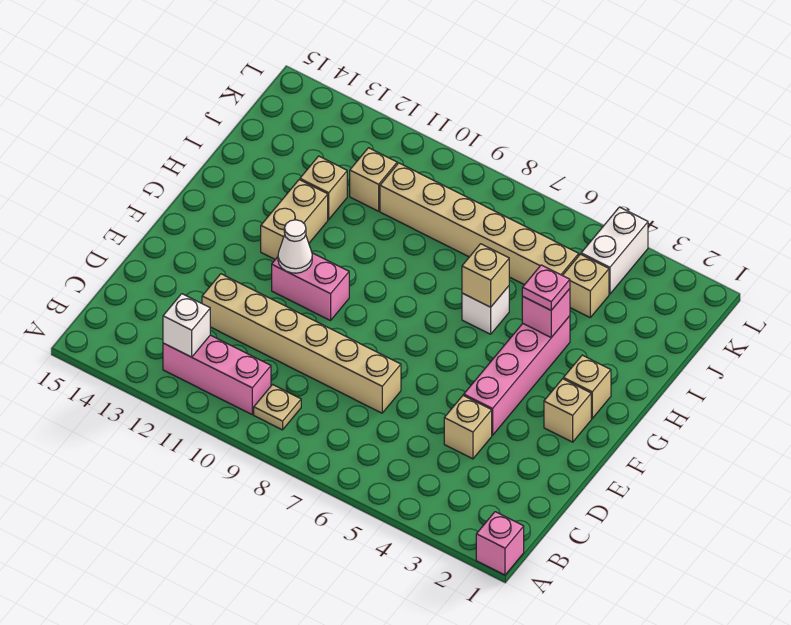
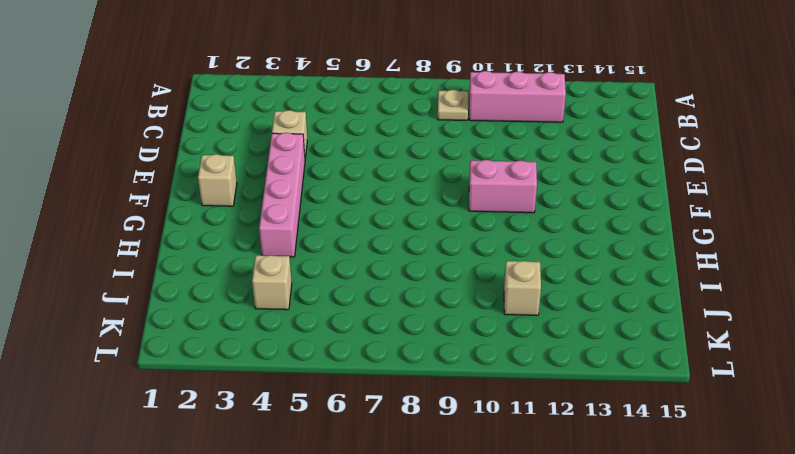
none -> pink 1x1 brick [476,512,524,575]
none -> tan 1x6 brick [202,274,401,413]
none -> tan 1x1 brick [563,355,611,419]

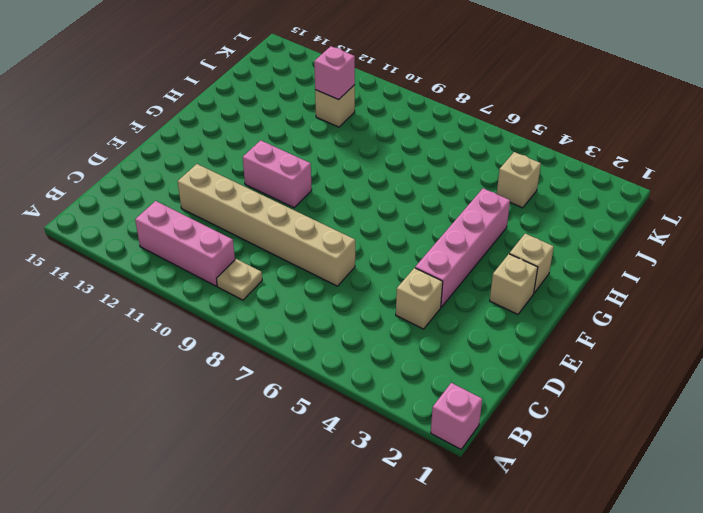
pink 1x1 brick [314,46,355,100] -> pink 1x1 brick moved to [522,289,570,337]
none -> tan 1x2 brick [261,180,328,259]
none -> white 1x1 brick [462,286,509,334]
none -> tan 1x1 brick [300,156,347,219]

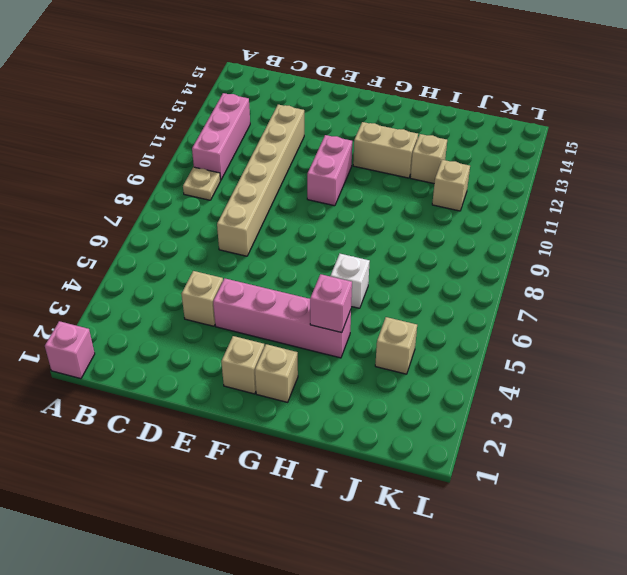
none -> tan 1x6 brick [380,163,579,285]
none -> white 1x2 brick [581,207,648,294]
none -> white 1x1 brick [163,294,210,357]

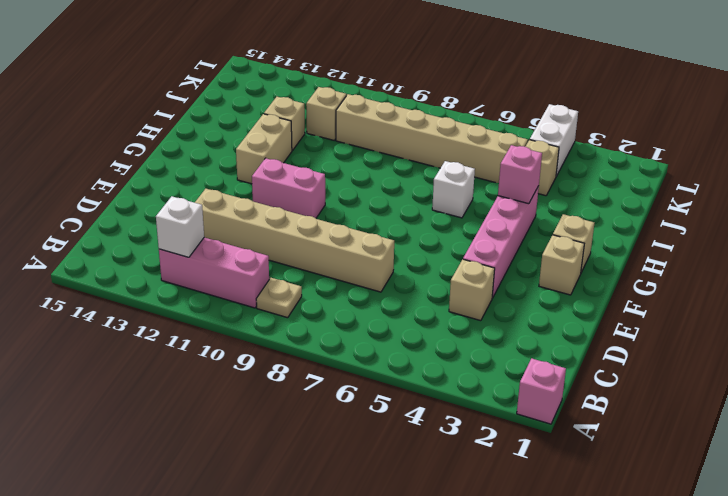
none -> white 1x1 cone [278,220,312,273]
none -> tan 1x1 brick [462,244,509,307]
none -> pink 1x1 plate [522,265,570,310]

